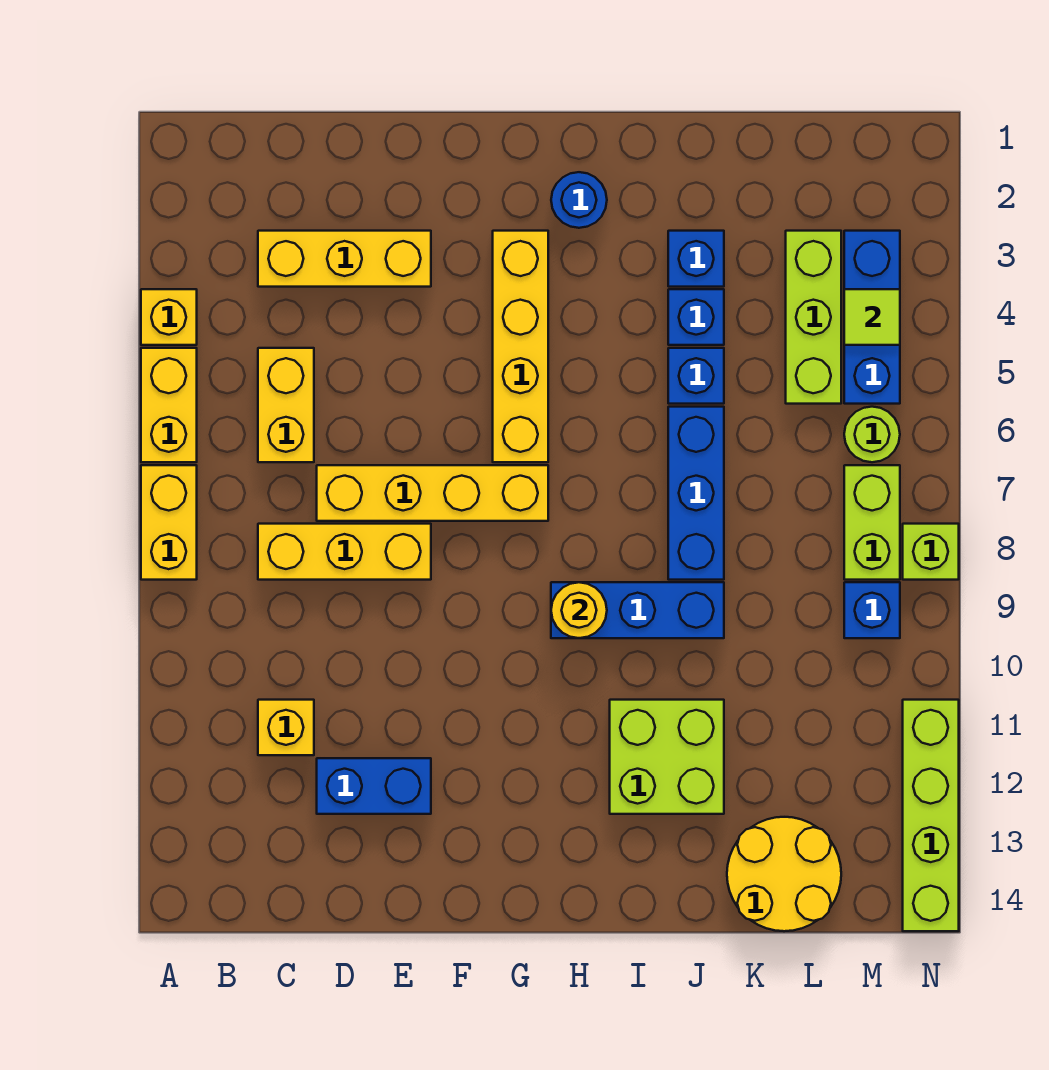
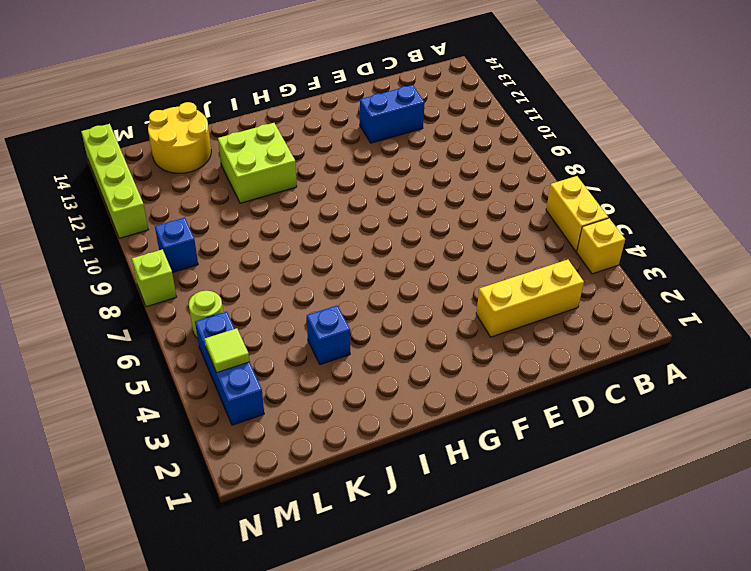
none -> yellow 1x2 brick [141,465,197,580]
none -> yellow 1x2 brick [258,348,314,462]
none -> yellow 1x3 brick [258,524,431,580]

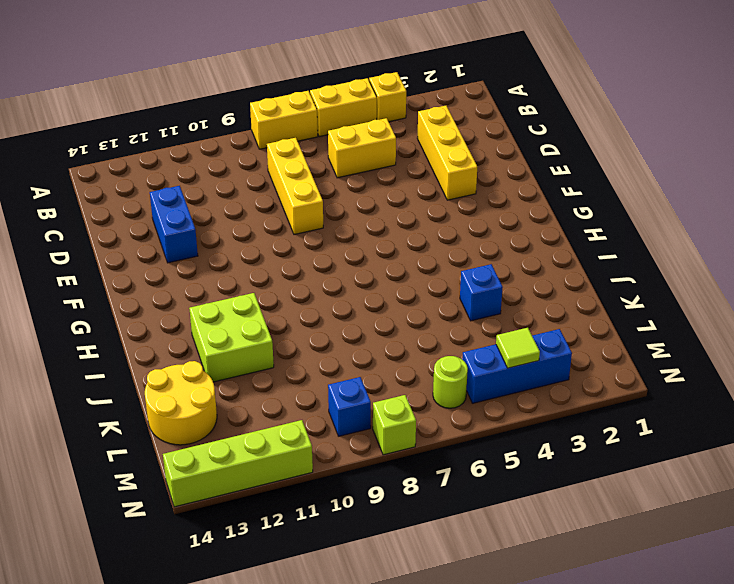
none -> yellow 1x1 brick [258,700,314,755]
none -> yellow 1x4 brick [317,465,548,521]
none -> yellow 1x4 brick [493,231,548,462]

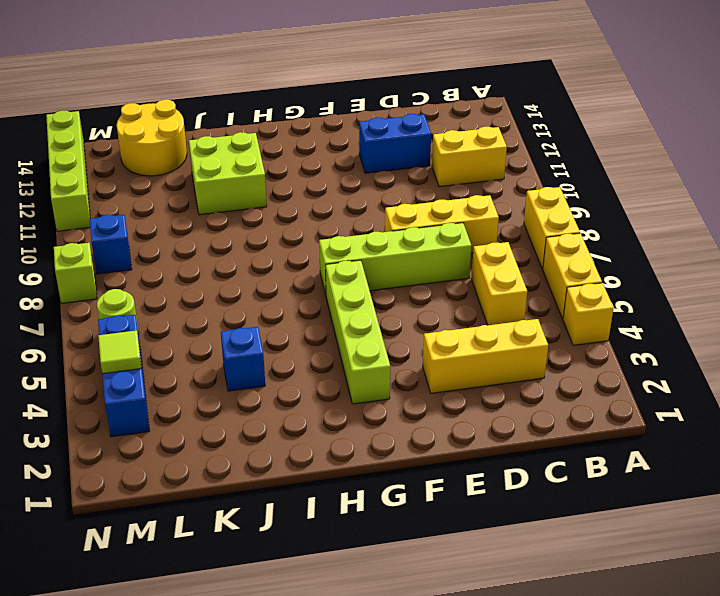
yellow 1x2 brick [432,127,507,187] -> yellow 1x1 brick [258,700,314,755]
lime 1x4 brick [319,223,471,295] -> yellow 1x4 brick [317,465,548,521]
lime 1x4 brick [326,260,390,404] -> yellow 1x4 brick [493,231,548,462]
none -> blue 1x1 round brick [551,172,607,228]
none -> blue 1x3 brick [551,582,724,638]
none -> blue 1x1 brick [668,231,724,287]

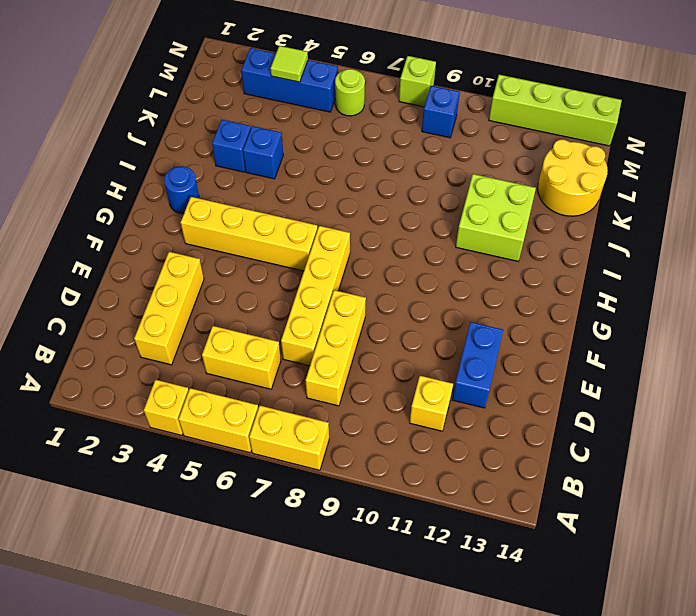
none -> blue 1x3 brick [551,582,724,638]
none -> blue 1x1 brick [668,348,724,404]
none -> blue 1x3 brick [668,407,724,580]

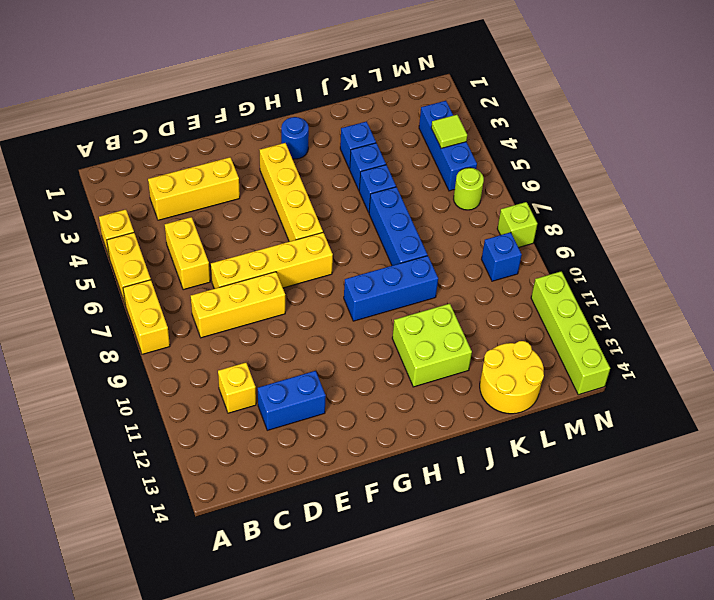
none -> lime 1x3 brick [786,231,841,404]
none -> lime 1x2 brick [844,465,900,580]
none -> yellow 1x1 round brick [551,582,607,638]

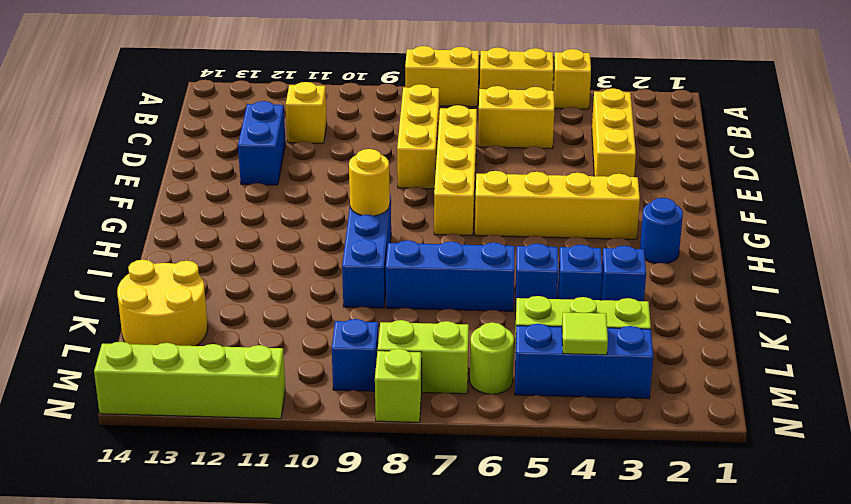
none -> lime 2x2 brick [610,700,724,814]

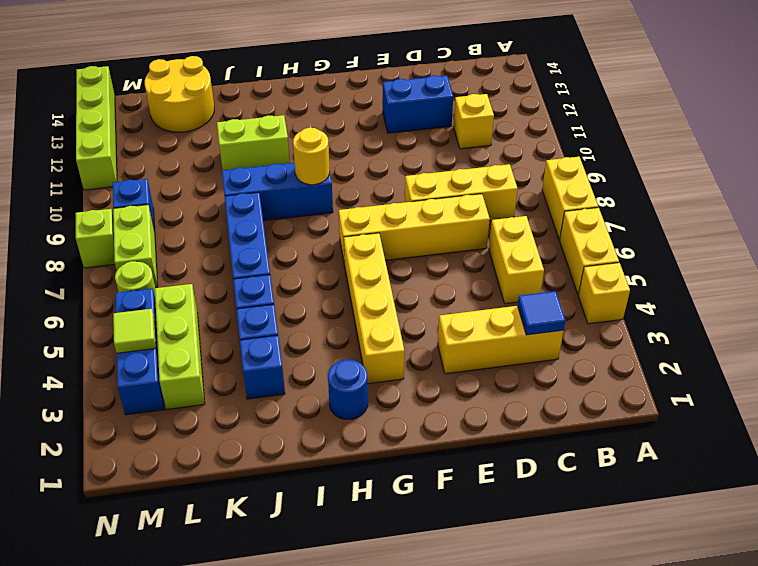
blue 1x1 tile [517,291,565,335] -> none
lime 1x2 brick [217,115,290,170] -> lime 2x2 brick [610,700,724,814]

